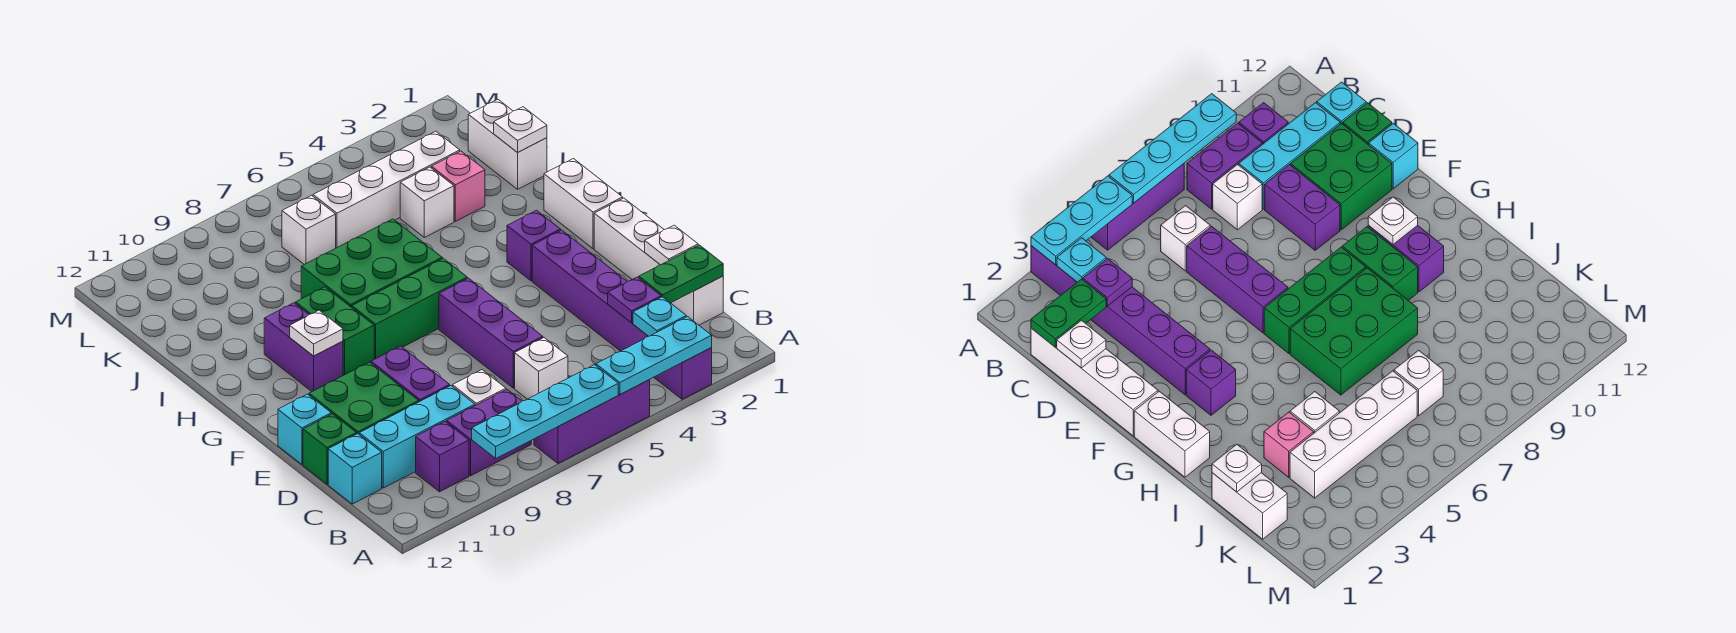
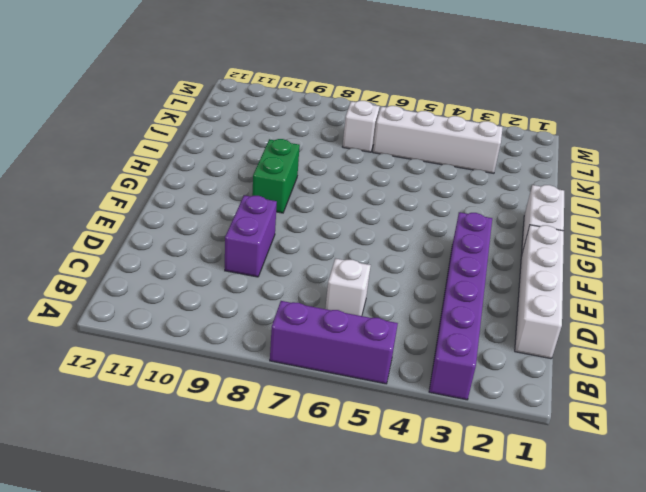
none -> purple 1x2 brick [447,389,531,476]
none -> purple 1x1 brick [416,422,469,492]
none -> white 1x1 brick [452,370,506,406]
none -> cyan 1x3 brick [359,386,475,488]

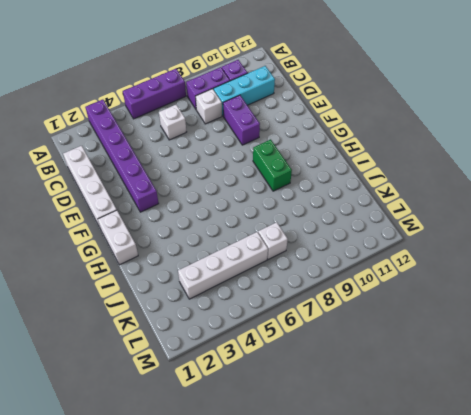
none -> cyan 1x1 brick [328,434,382,504]
none -> purple 1x3 brick [439,278,543,388]
none -> green 2x2 brick [309,362,419,434]
none -> green 1x1 brick [303,414,357,484]

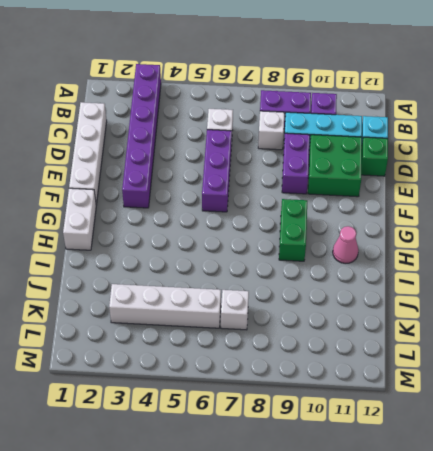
pink 1x1 cone [333,226,358,264] -> none
none -> purple 1x3 brick [534,380,650,463]
none -> cyan 1x1 brick [278,394,331,464]
none -> purple 1x1 brick [507,210,561,281]
none -> green 1x3 brick [352,258,467,359]

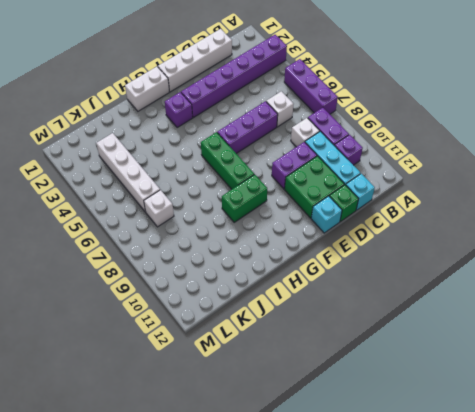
none -> purple 1x2 brick [264,303,343,391]
none -> green 2x3 brick [301,219,442,307]
none -> white 1x2 brick [468,99,547,189]
none -> pink 1x1 brick [431,151,485,221]

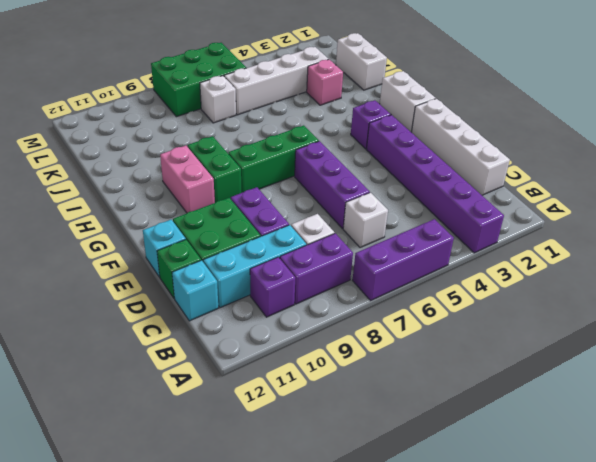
pink 1x2 brick [160,146,215,213] -> purple 1x2 brick [264,303,343,391]
green 2x3 brick [151,43,246,117] -> green 2x3 brick moved to [301,219,442,307]
none -> white 1x1 brick [400,167,454,237]
none -> cyan 1x3 plate [596,317,712,394]
none -> cyan 1x4 plate [472,365,618,458]
none -> cyan 1x1 plate [633,297,686,336]

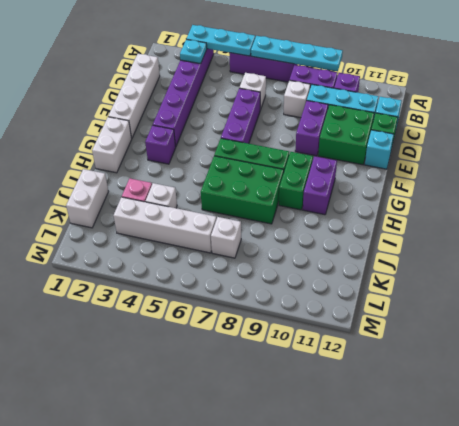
none -> green 1x2 plate [639,245,723,303]
none -> purple 1x1 plate [608,277,661,323]
none -> white 1x1 plate [645,225,698,265]
none -> white 1x1 plate [290,310,343,356]

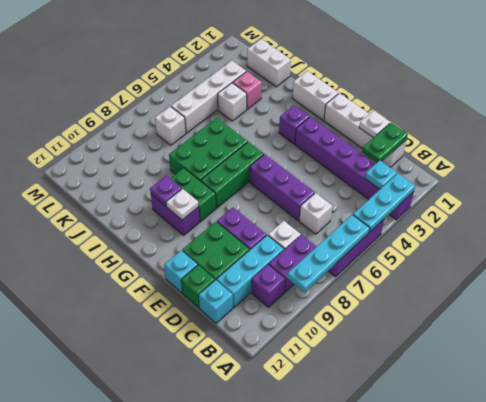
purple 1x1 plate [150,176,182,206] -> purple 1x1 plate moved to [608,277,661,323]
none -> white 1x1 plate [494,107,547,153]

